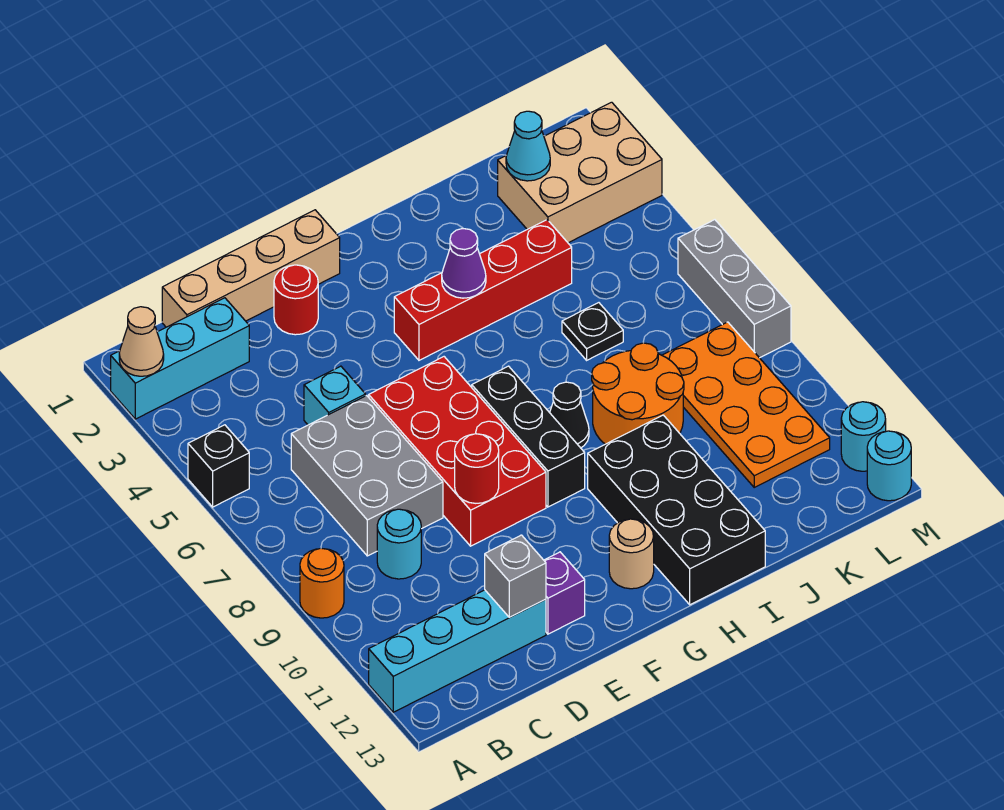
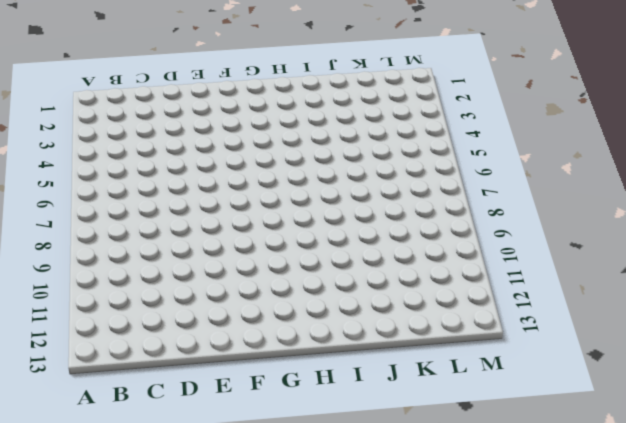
none -> cyan 1x3 brick [111,298,249,419]
none -> black 1x1 brick [188,425,249,507]
none -> orange 1x1 round brick [300,548,344,618]

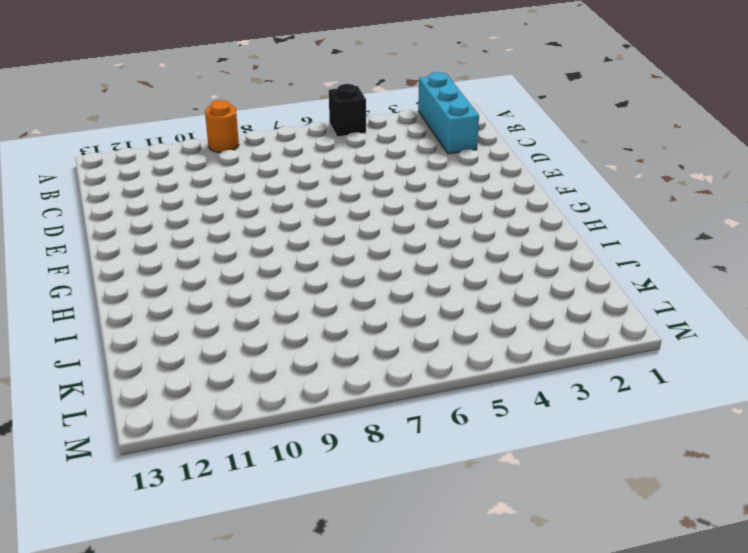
none -> cyan 1x4 brick [369,590,546,712]
none -> tan 1x4 brick [162,210,340,327]
none -> grey 2x3 brick [291,396,443,556]

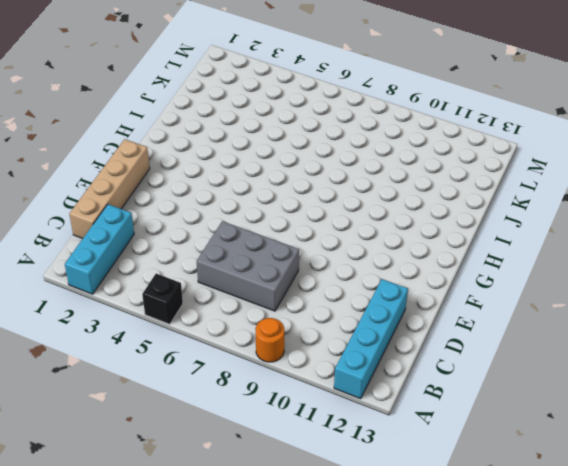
none -> cyan 1x1 round brick [377,509,421,579]
none -> cyan 1x1 brick [304,366,366,425]
none -> red 1x1 round brick [274,265,318,335]

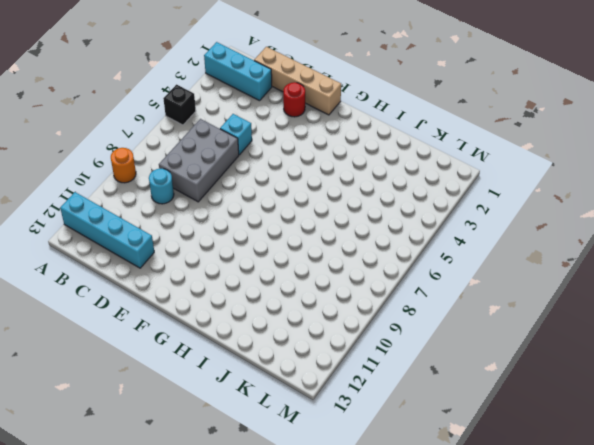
none -> red 2x4 brick [369,357,546,546]
none -> purple 1x1 brick [544,552,585,634]
none -> red 1x4 brick [394,220,572,360]

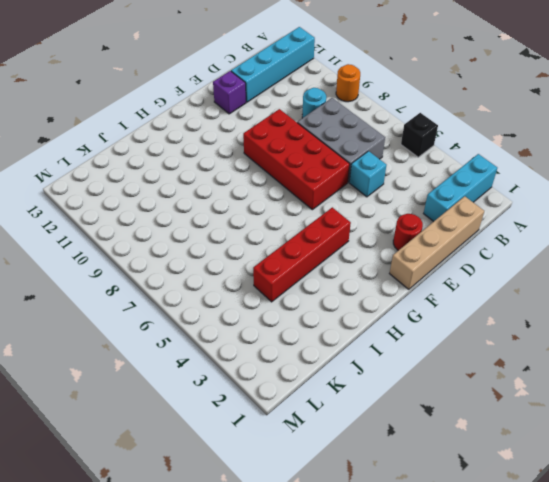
none -> black 1x3 brick [472,366,585,507]
none -> tan 1x1 round brick [609,519,654,589]
none -> black 1x1 cone [550,382,589,448]

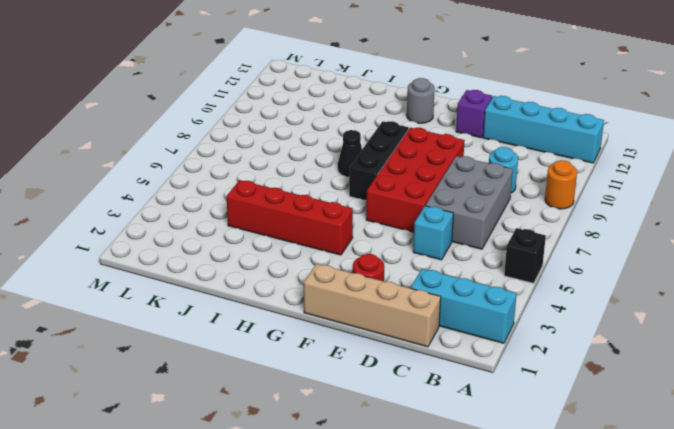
grey 1x1 round brick [407,78,435,123] -> tan 1x1 round brick [609,519,654,589]
none -> black 2x4 brick [588,415,765,605]
none -> orange 2x2 round brick [592,343,684,444]
none -> black 1x1 plate [562,303,623,360]

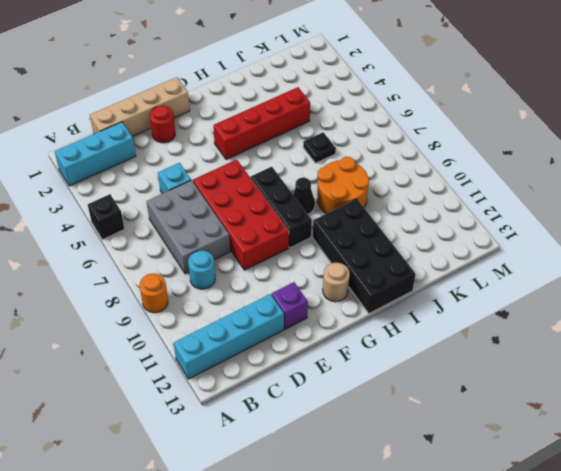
none -> tan 2x3 brick [498,102,662,243]
none -> orange 2x4 plate [662,322,830,487]
none -> grey 1x3 brick [678,220,791,358]

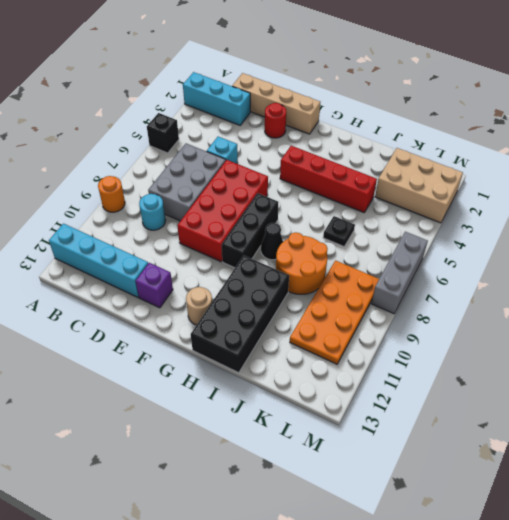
none -> cyan 1x1 round brick [841,402,886,471]
none -> cyan 1x1 round brick [867,431,911,501]
none -> tan 1x1 cone [119,307,164,376]

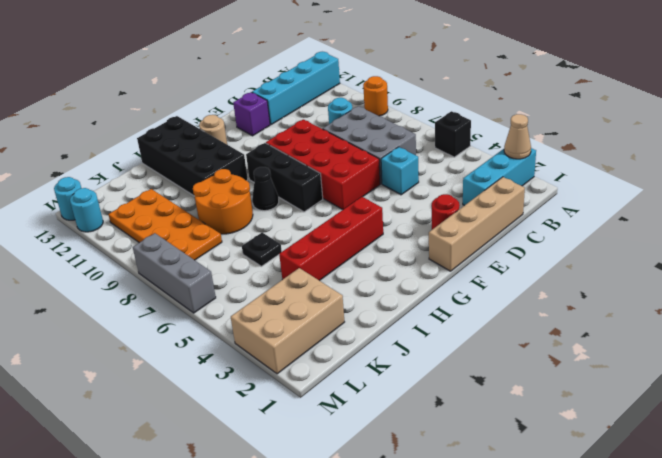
none -> grey 1x1 brick [485,535,546,617]
none -> red 1x1 round brick [455,434,499,503]
none -> purple 1x1 cone [442,229,486,298]

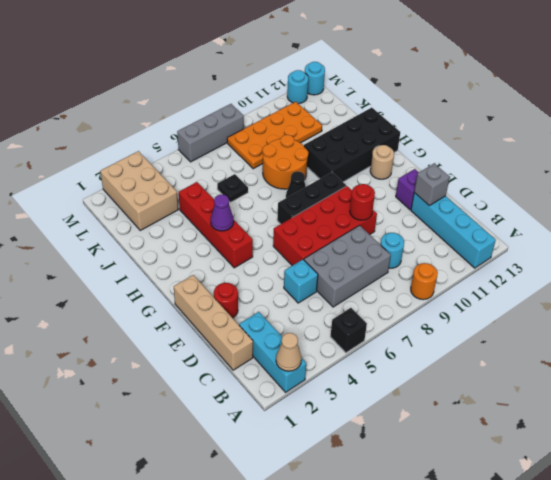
none -> cyan 1x1 cone [506,111,550,181]

